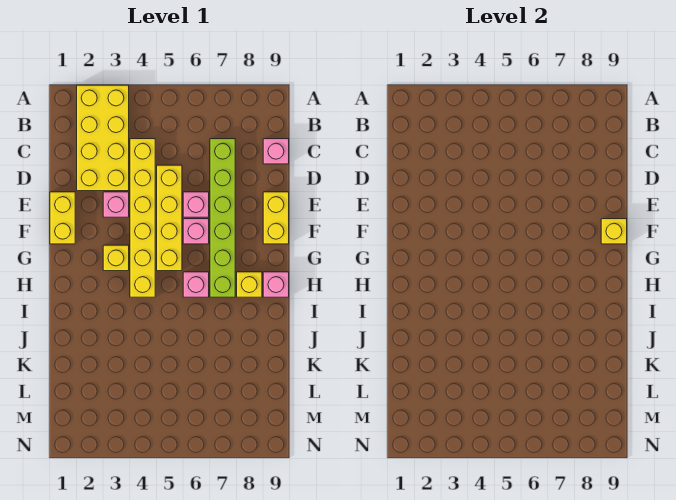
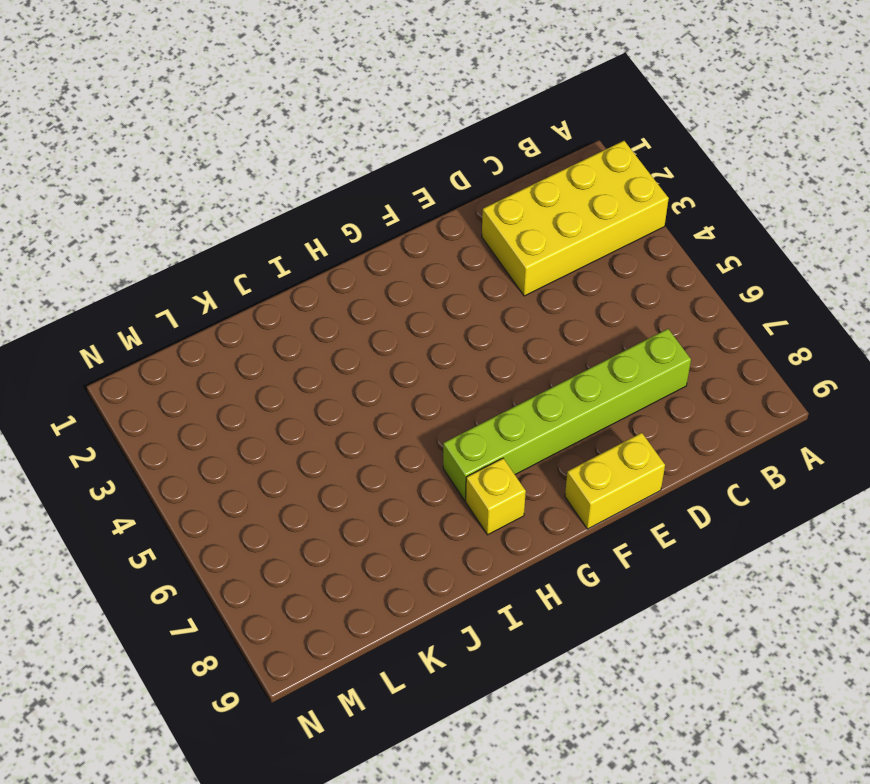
none -> yellow 1x6 brick [130,139,155,297]
none -> pink 1x1 brick [263,139,289,164]
none -> yellow 1x4 brick [157,165,182,271]

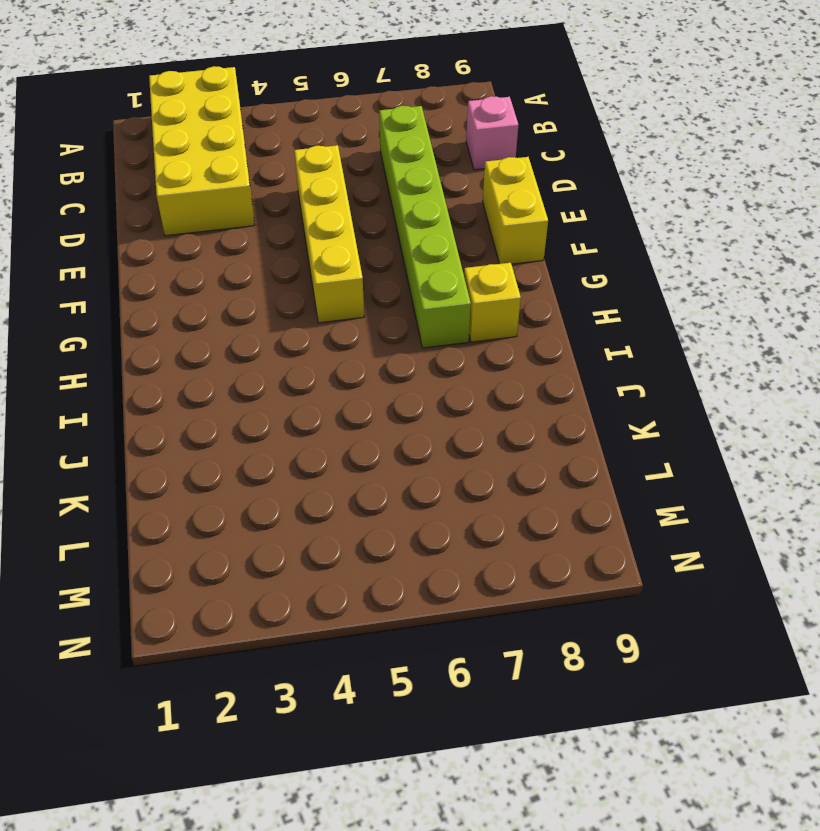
none -> yellow 1x6 brick [130,139,155,297]
none -> yellow 1x2 brick [50,192,75,244]
none -> pink 1x1 brick [103,192,129,217]

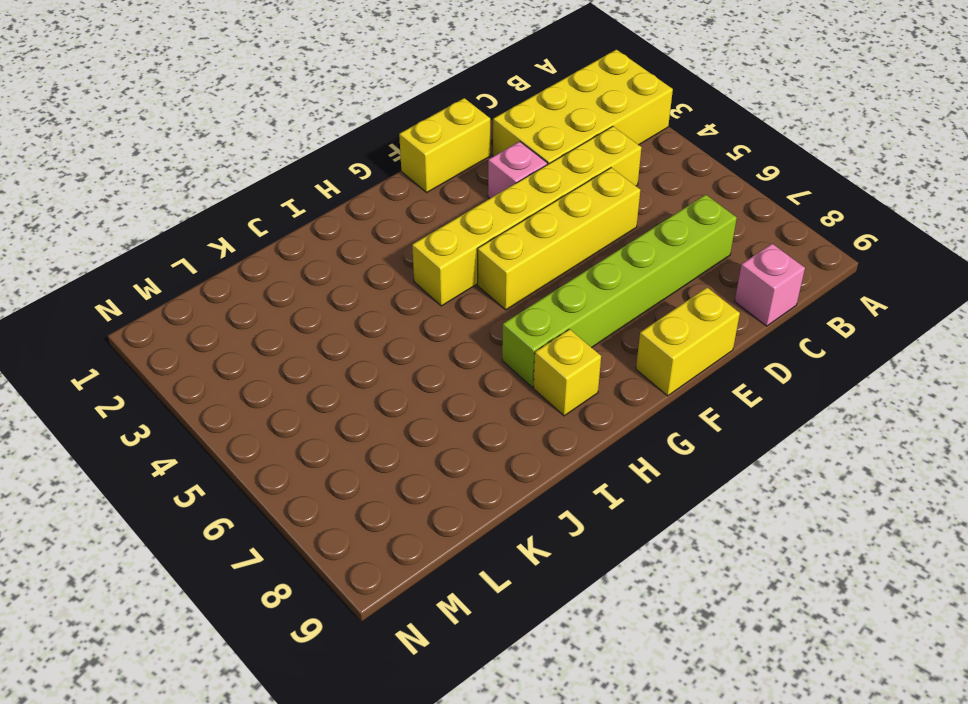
none -> pink 1x1 brick [183,192,209,217]
none -> pink 1x1 brick [183,219,209,244]
none -> yellow 1x1 brick [103,245,129,271]

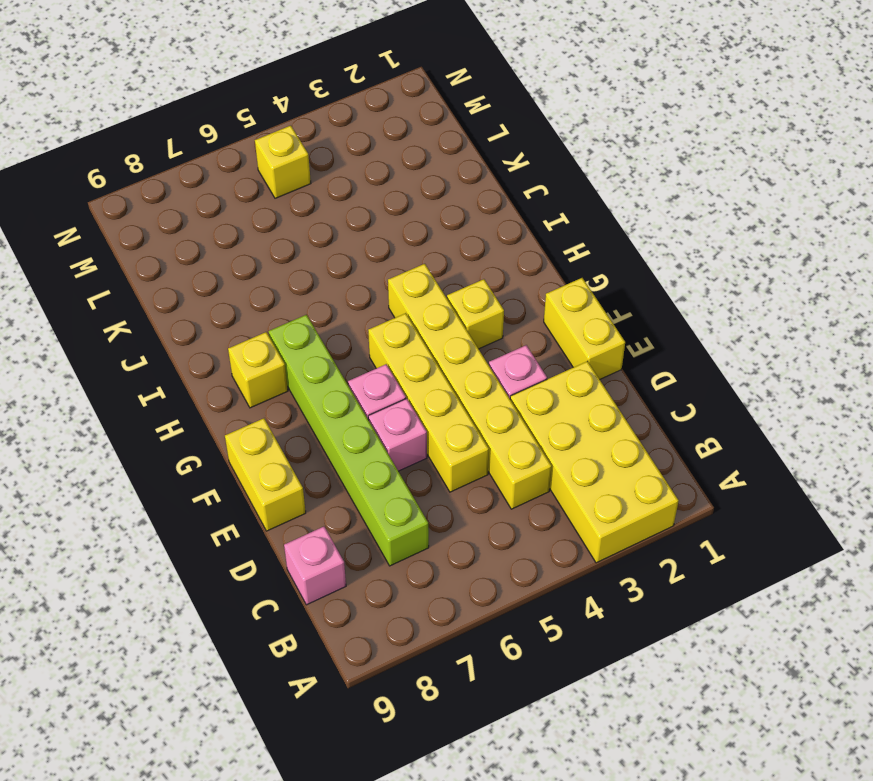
yellow 1x1 brick [255,126,311,198] -> yellow 1x1 brick moved to [601,219,627,244]
none -> pink 1x1 brick [183,272,209,297]
none -> pink 1x1 brick [263,272,289,297]

